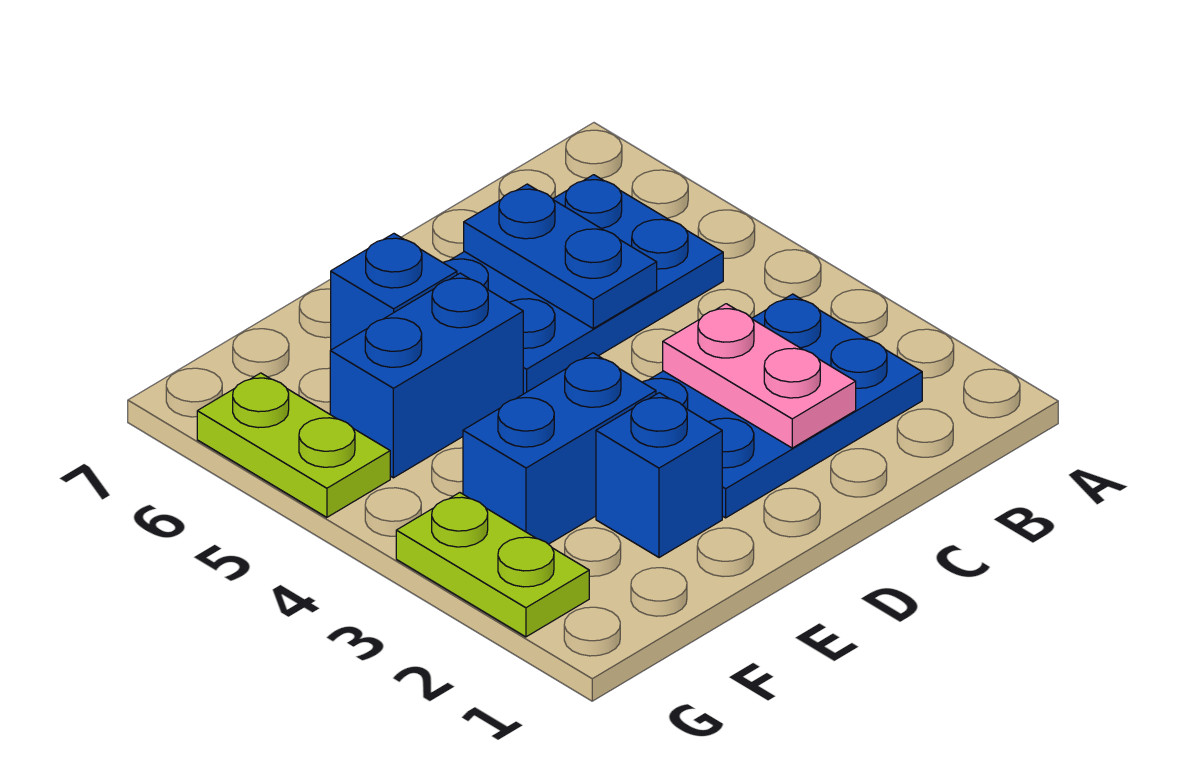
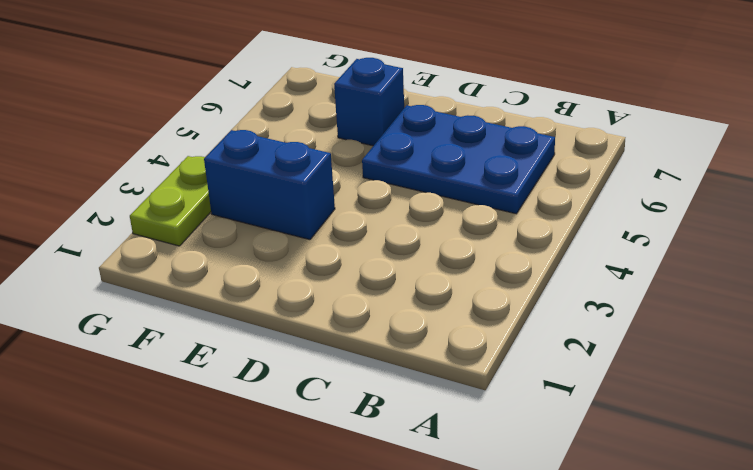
none -> blue 2x3 plate [643,294,922,518]
none -> blue 1x1 brick [596,393,722,558]

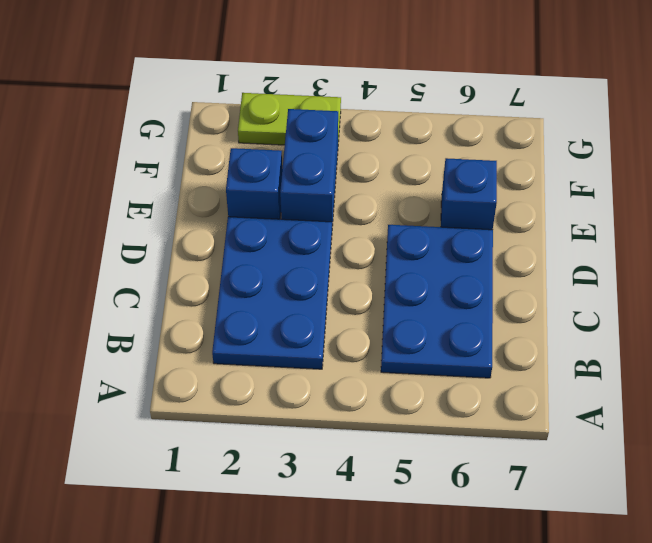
none -> blue 1x2 brick [330,273,523,478]
none -> lime 1x2 plate [197,373,390,517]

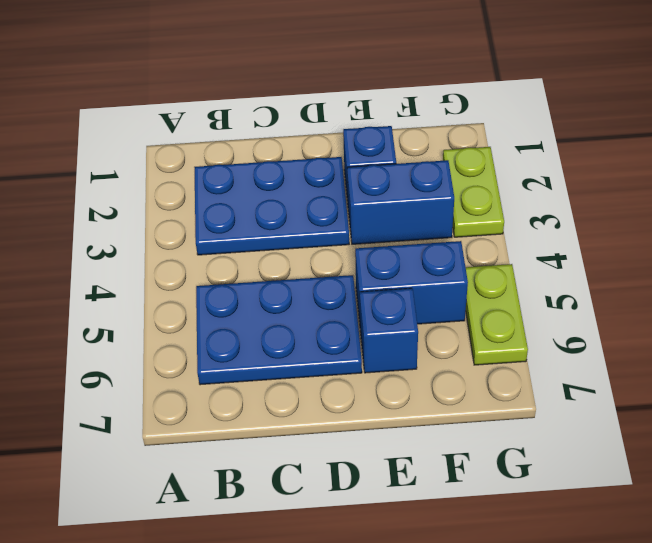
none -> pink 1x2 plate [663,304,856,448]
none -> blue 1x2 plate [464,184,657,328]

